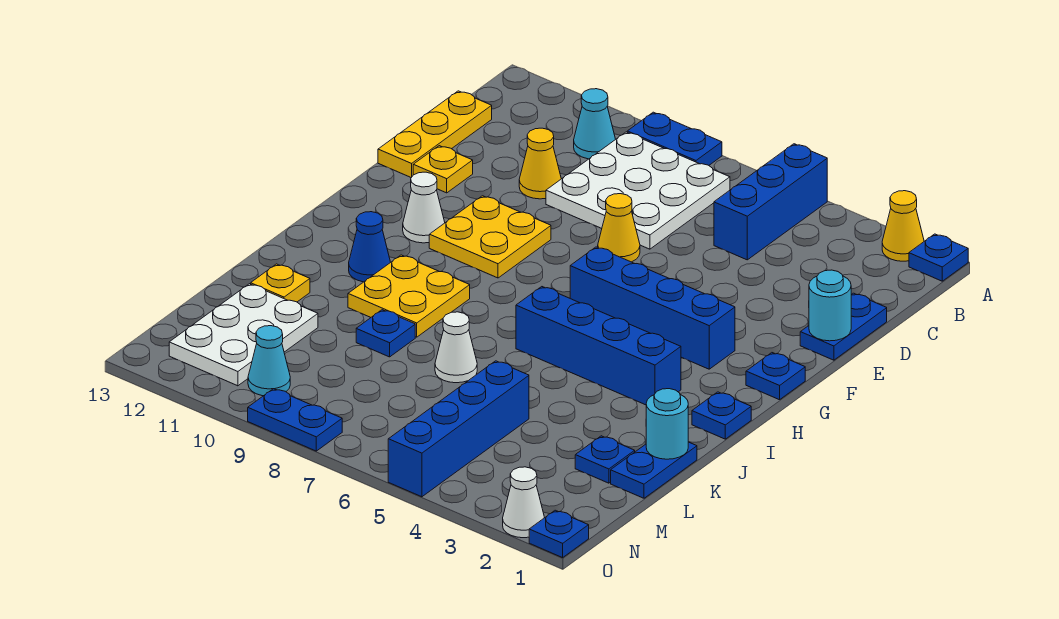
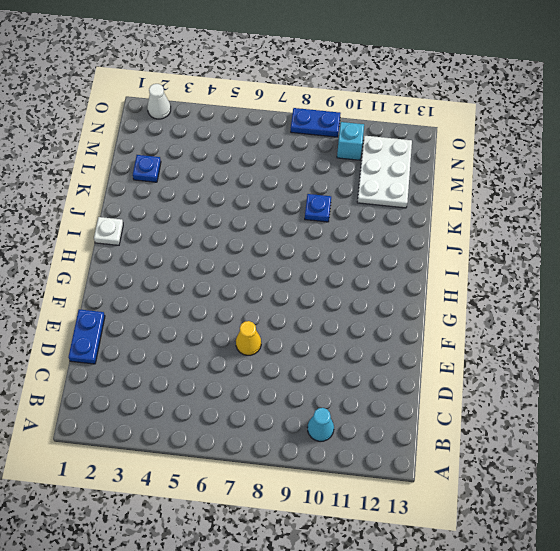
white 1x1 plate [94,217,123,245] -> blue 1x1 plate [692,392,751,439]
cyan 1x1 brick [337,122,364,160] -> cyan 1x1 cone [248,326,290,396]
none -> blue 1x1 plate [909,234,968,281]
none -> yellow 1x1 cone [882,191,924,261]
none -> blue 1x3 brick [714,144,827,260]
none -> blue 1x2 plate [627,112,722,165]

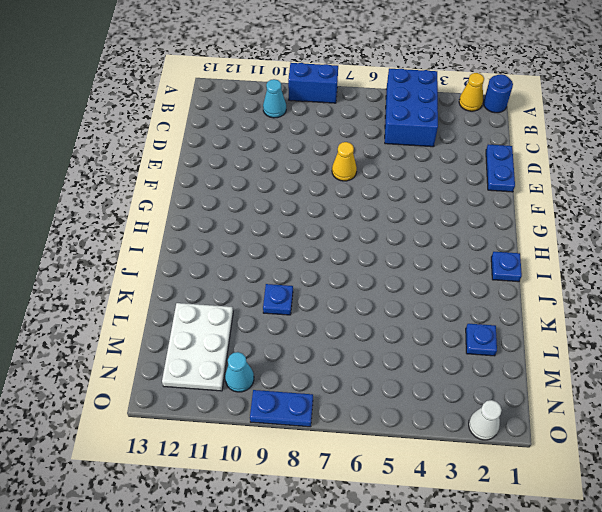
blue 1x1 round brick [484,74,513,113] -> blue 1x1 plate [909,234,968,281]
blue 2x3 brick [385,69,438,147] -> blue 1x3 brick [714,144,827,260]
blue 1x2 brick [288,63,338,103] -> blue 1x2 plate [627,112,722,165]
none -> white 3x3 plate [546,132,730,249]
none -> yellow 1x3 plate [378,91,492,178]
none -> yellow 1x1 cone [519,128,561,199]
none -> yellow 1x1 plate [413,146,473,193]

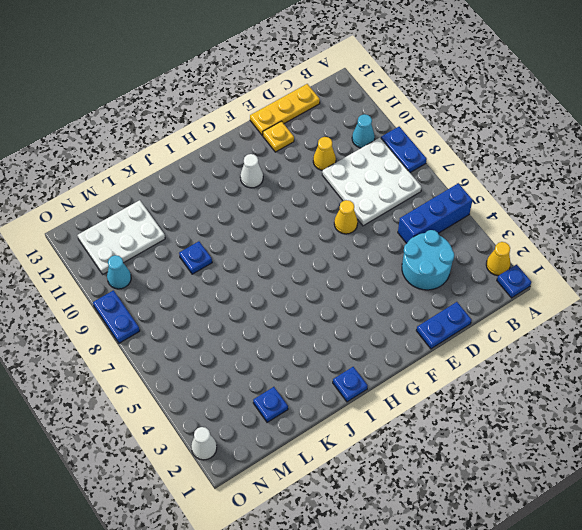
cyan 2x2 round brick [402,230,454,290] -> none
none -> yellow 2x2 plate [429,196,551,278]
none -> blue 1x1 plate [746,353,805,400]
none -> blue 1x4 brick [570,247,735,369]
none -> blue 1x4 brick [516,287,681,405]

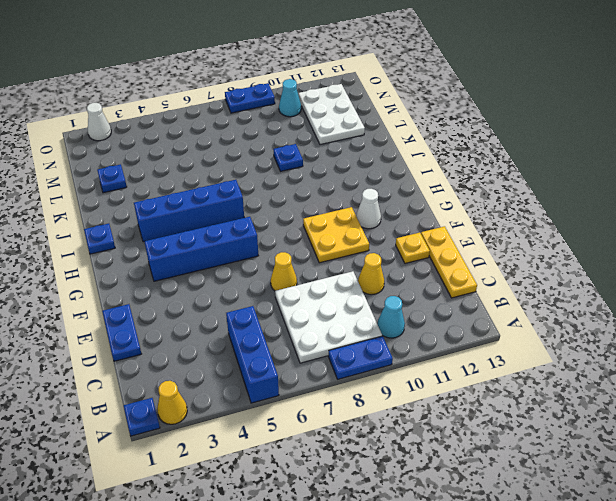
none -> blue 1x1 plate [746,353,805,400]
none -> yellow 2x2 plate [348,255,470,337]
none -> blue 1x1 cone [349,212,391,282]
none -> blue 1x2 plate [611,442,697,498]

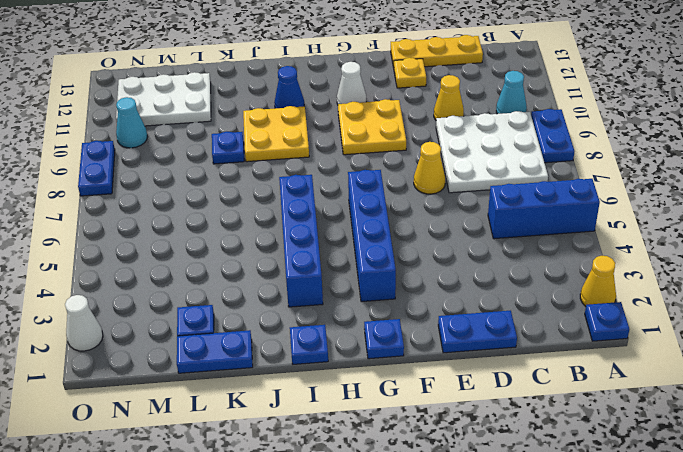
none -> white 1x1 cone [435,312,477,383]
none -> yellow 1x1 plate [251,264,310,302]
none -> blue 1x4 brick [388,361,529,497]
none -> blue 1x1 plate [529,510,589,558]

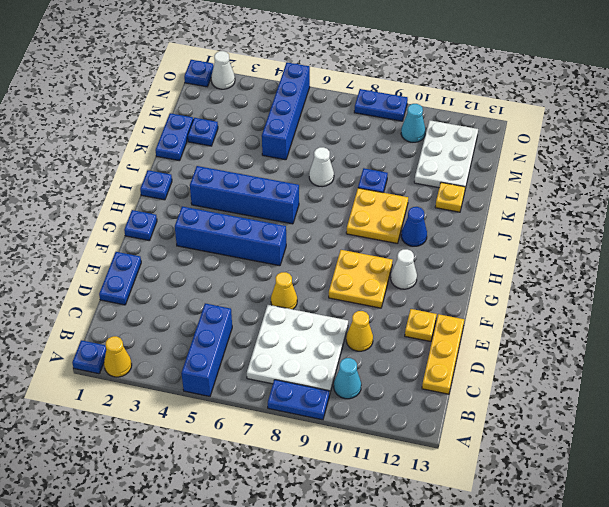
none -> cyan 1x1 round brick [809,270,851,341]
none -> cyan 1x1 round brick [646,389,688,459]

